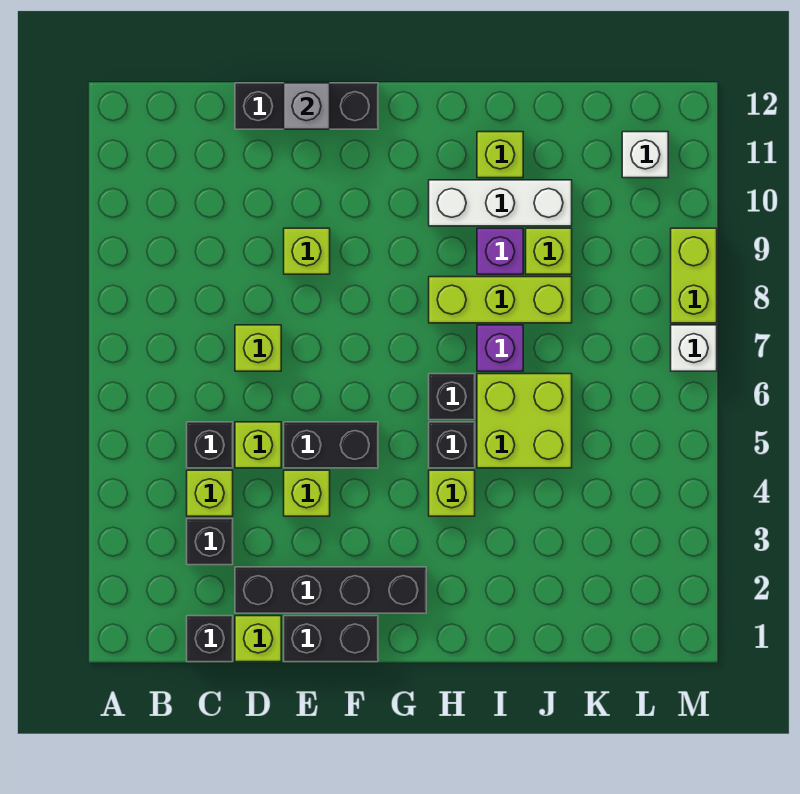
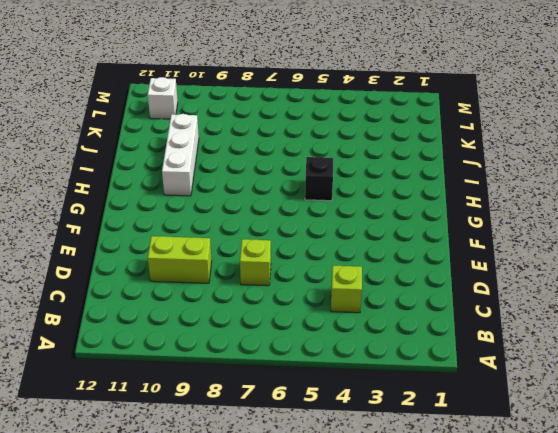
lime 1x2 brick [148,236,212,283] -> lime 1x2 brick moved to [671,228,717,323]
none -> black 1x1 brick [187,616,233,662]
none -> black 1x1 brick [187,519,233,565]
none -> black 1x1 brick [187,422,233,468]

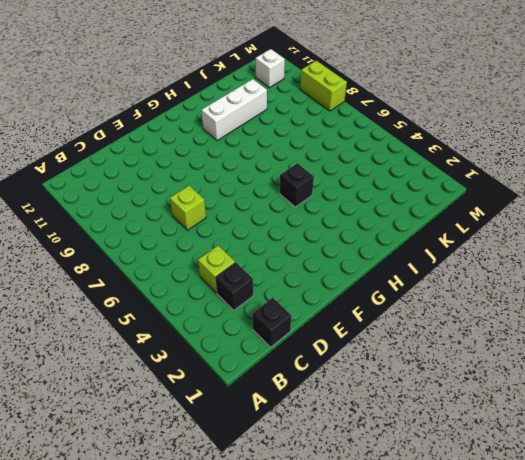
none -> black 1x1 brick [187,422,233,468]
none -> lime 1x1 brick [235,616,281,662]
none -> black 1x4 brick [235,567,426,613]

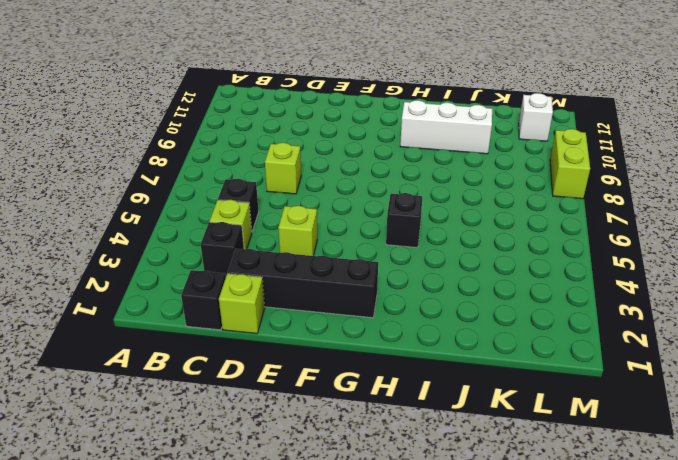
none -> lime 1x1 brick [235,422,281,468]
none -> black 1x3 brick [235,83,378,129]
none -> black 1x2 brick [284,616,378,662]

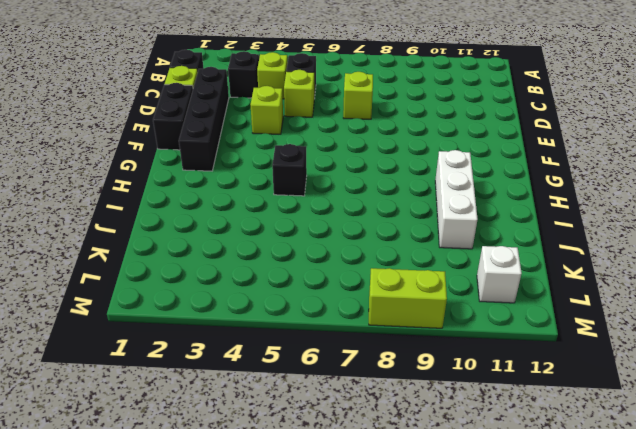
none -> black 1x3 brick [235,83,378,129]
none -> black 1x2 brick [284,422,378,468]
none -> lime 1x1 brick [284,228,330,274]

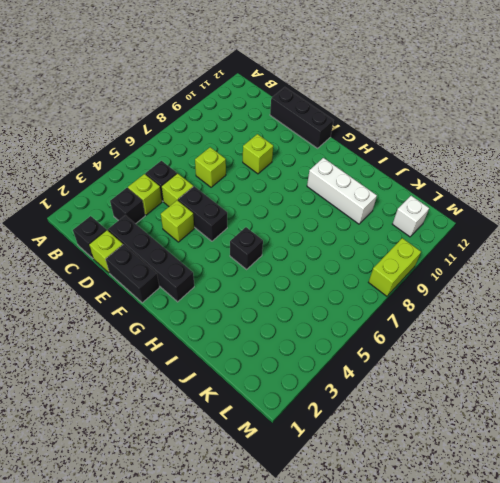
none -> lime 1x1 brick [429,470,475,516]
none -> black 1x1 brick [429,374,475,420]
none -> lime 1x3 brick [429,277,572,323]

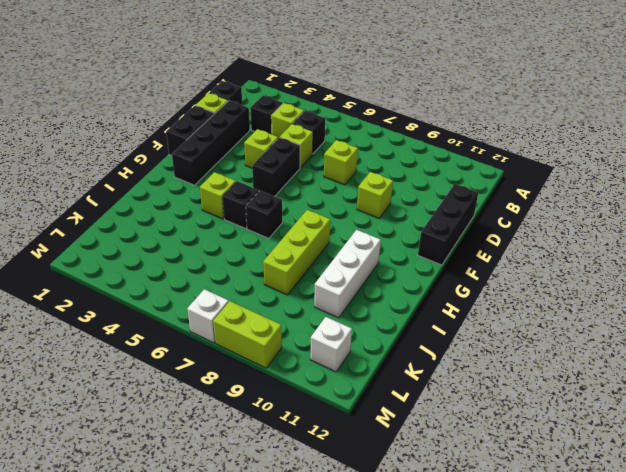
none -> lime 2x2 brick [477,374,572,468]
none -> purple 1x1 brick [477,325,523,371]
none -> purple 1x1 brick [477,228,523,274]

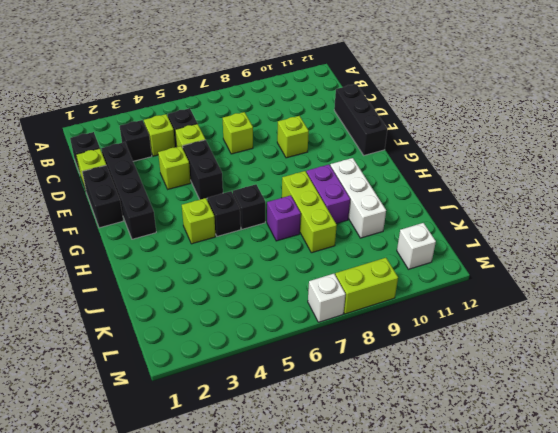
purple 1x2 brick [306,165,350,224] -> purple 1x1 brick [477,228,523,274]
none -> lime 2x2 brick [477,374,572,468]
none -> lime 1x1 brick [477,132,523,178]
none -> lime 1x1 brick [526,228,572,274]

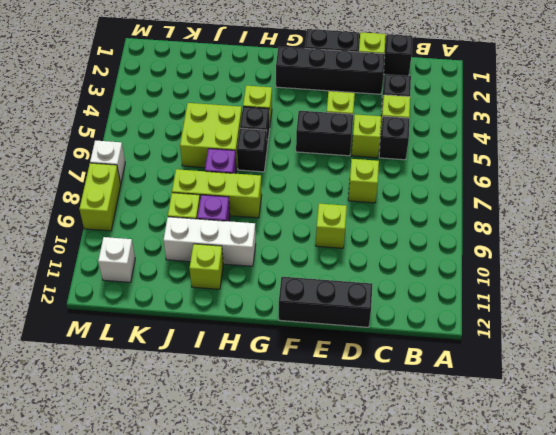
none -> grey 1x1 brick [284,83,330,129]

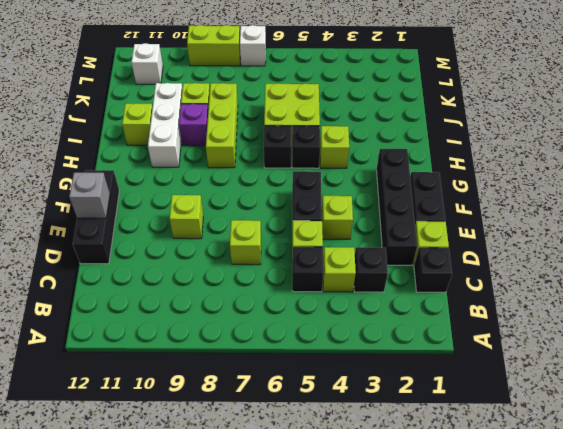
none -> purple 1x1 brick [477,325,523,371]

